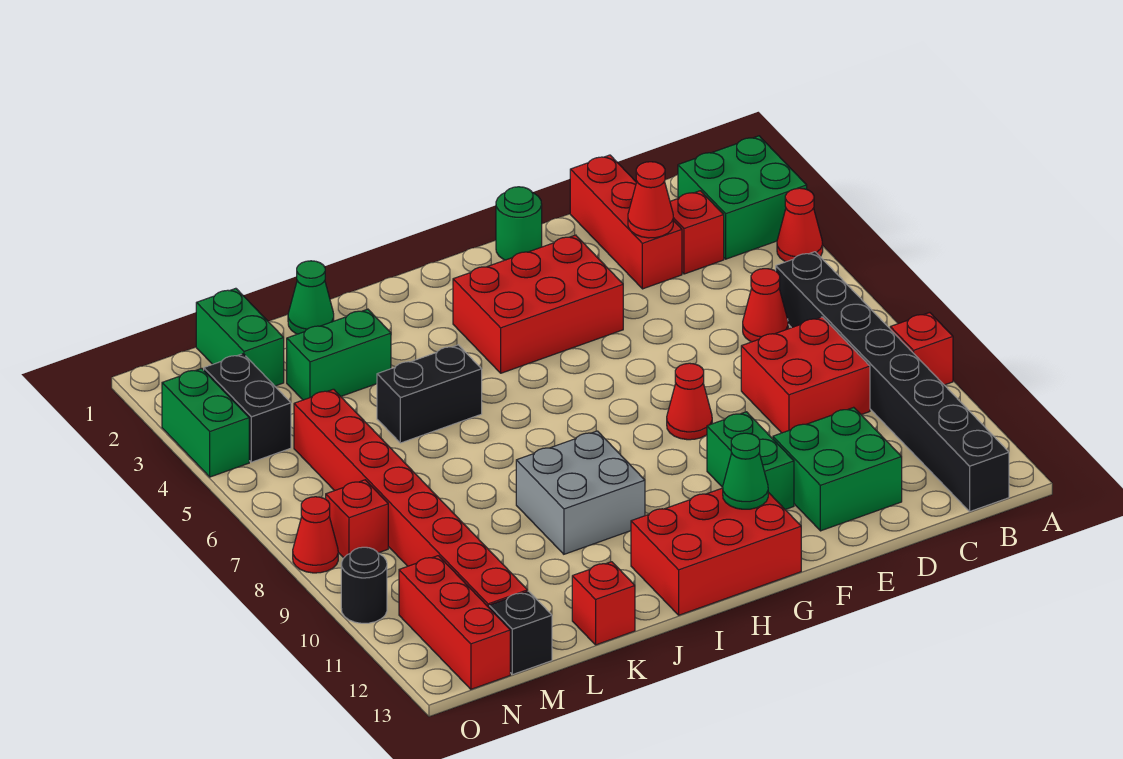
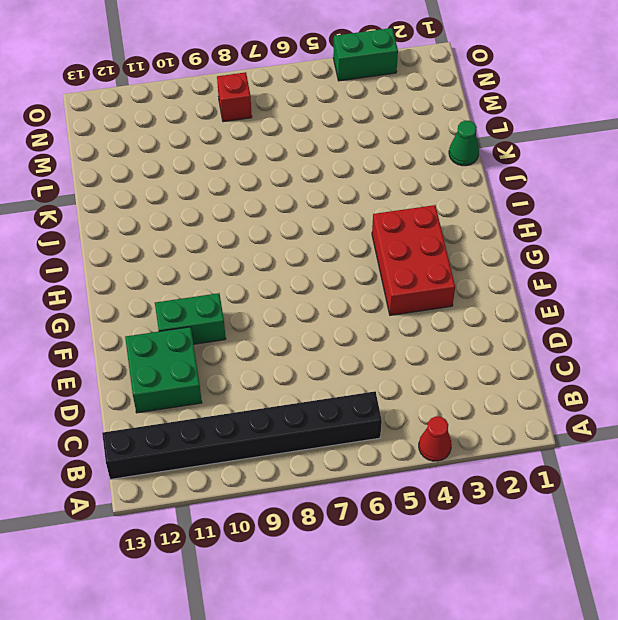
none -> green 2x2 brick [678,136,807,259]
none -> red 1x1 brick [890,313,953,385]
none -> red 1x1 brick [670,191,724,274]
none -> red 1x1 cone [743,269,788,342]

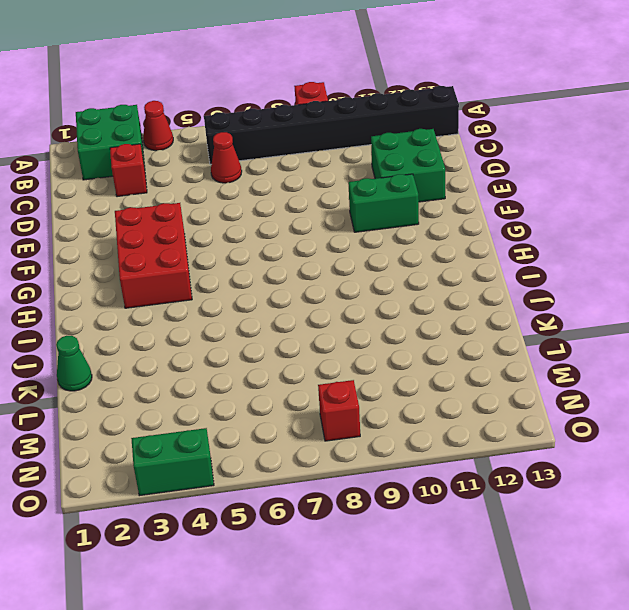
none -> red 2x2 brick [741,317,870,433]
none -> red 1x3 brick [570,155,682,289]
none -> green 1x1 round brick [496,187,542,260]
none -> red 1x1 cone [667,363,712,440]

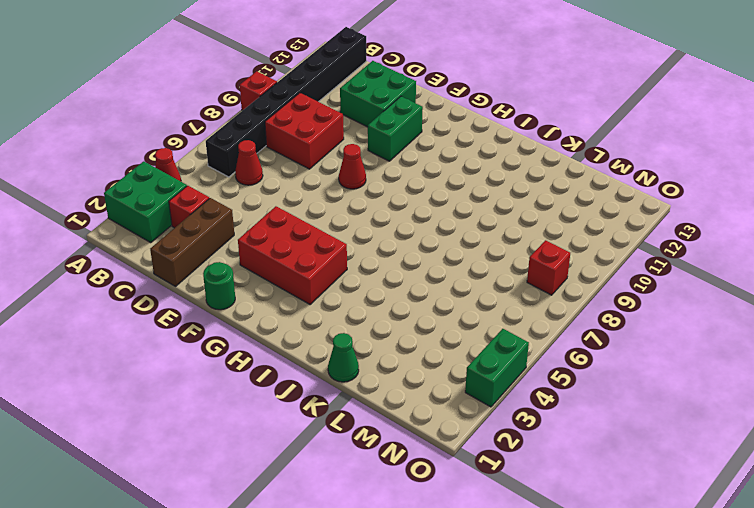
brown 1x3 brick [150,198,234,286] -> red 1x3 brick [570,155,682,289]
none -> red 2x3 brick [631,488,801,615]
none -> grey 2x2 brick [516,431,645,554]
none -> black 1x2 brick [377,345,482,443]
none -> green 1x2 brick [287,309,391,400]

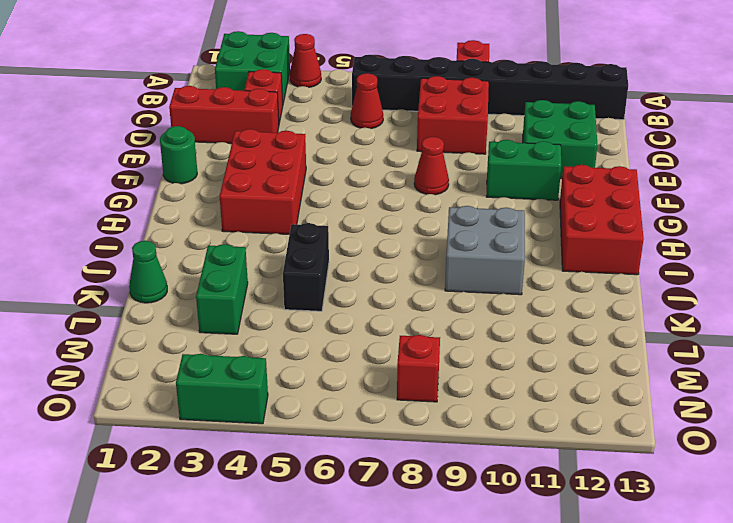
none -> red 1x1 brick [572,562,635,645]
none -> green 1x2 brick [196,288,284,386]
none -> red 1x8 brick [294,389,528,607]
none -> black 1x1 brick [489,591,552,675]

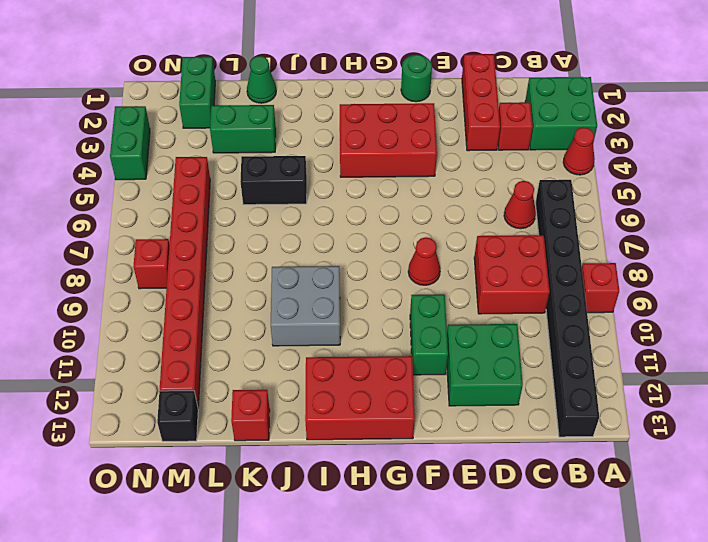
none -> black 1x2 brick [204,354,291,462]
none -> red 1x3 brick [399,556,510,689]
none -> red 1x1 cone [293,497,338,573]
none -> black 1x1 round brick [341,547,387,623]

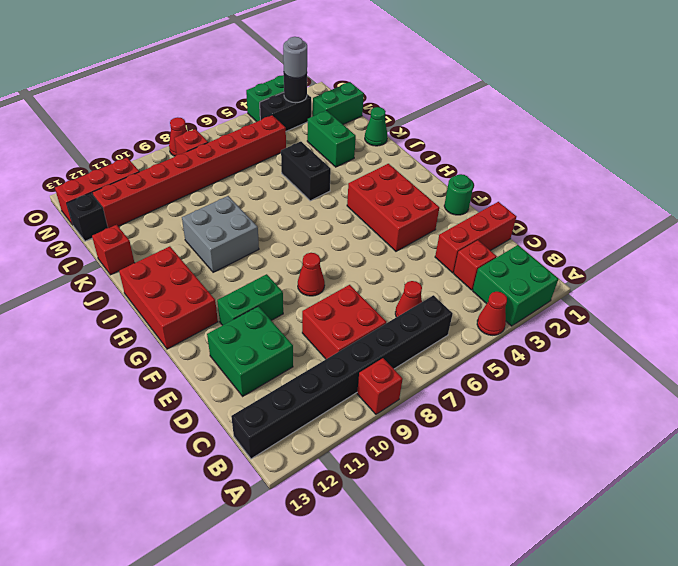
black 1x1 round brick [284,74,307,103] -> black 1x1 round brick moved to [341,547,387,623]
grey 1x1 round brick [283,37,307,78] -> none
none -> red 1x1 cone [628,162,673,238]
none -> green 1x1 cone [723,433,768,509]

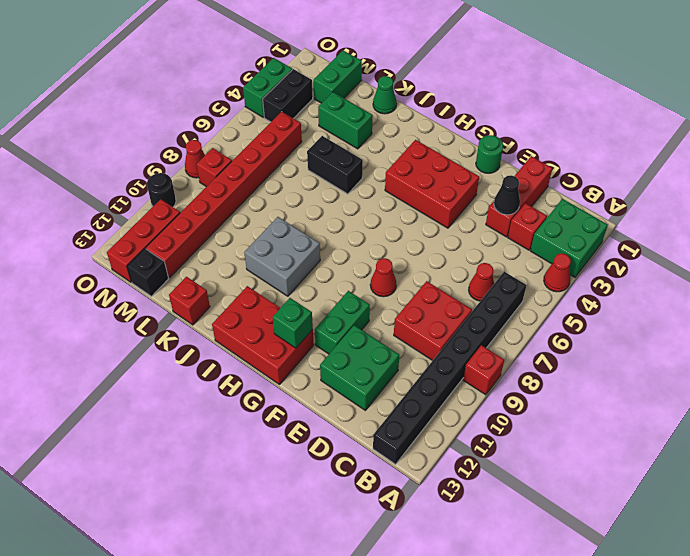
black 1x1 cone [494,175,520,215] -> red 1x1 cone [628,162,673,238]
green 1x1 brick [273,298,313,348] -> green 1x1 cone [723,433,768,509]

